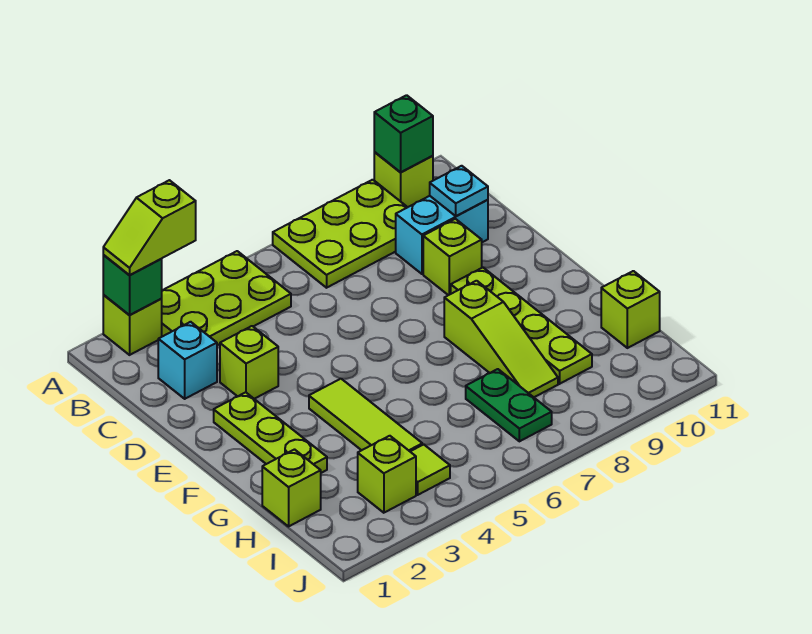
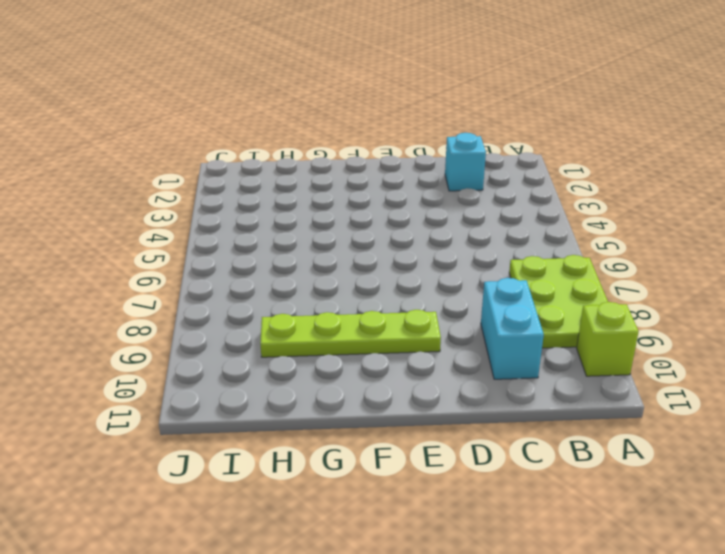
none -> lime 1x1 brick [103,295,162,355]
none -> lime 2x3 plate [162,251,291,345]
none -> lime 1x1 brick [220,326,278,399]

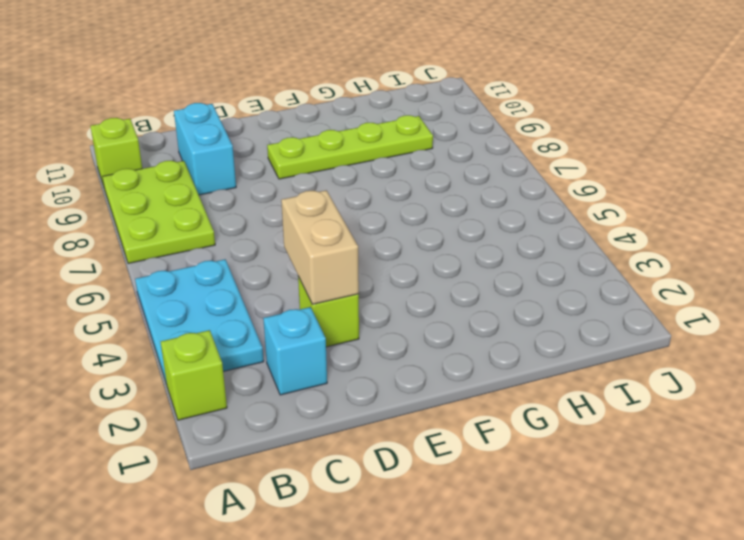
cyan 2x3 plate [135,259,264,384] -> lime 2x3 plate [162,251,291,345]
tan 1x2 brick [281,190,359,304] -> none
none -> lime 1x1 brick [423,219,482,295]
none -> lime 1x3 plate [214,392,327,473]
none -> lime 1x3 tile [309,379,422,451]

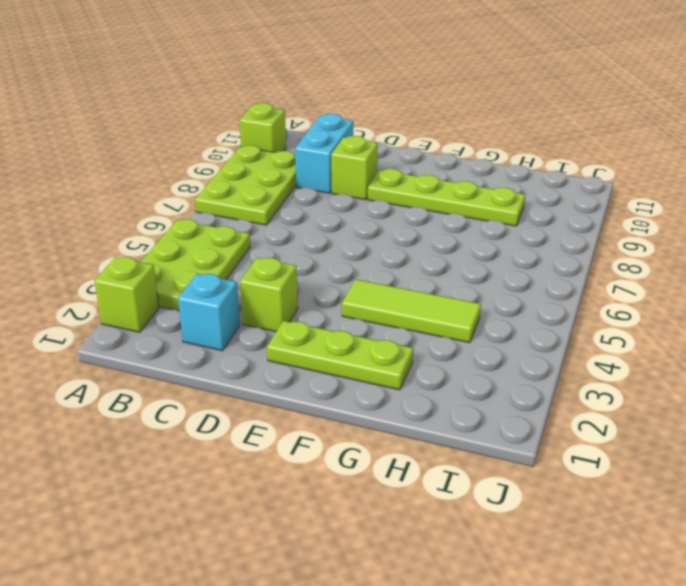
none -> lime 1x3 slope [444,281,558,397]
none -> lime 1x1 brick [262,450,321,526]
none -> green 1x2 plate [466,369,552,441]

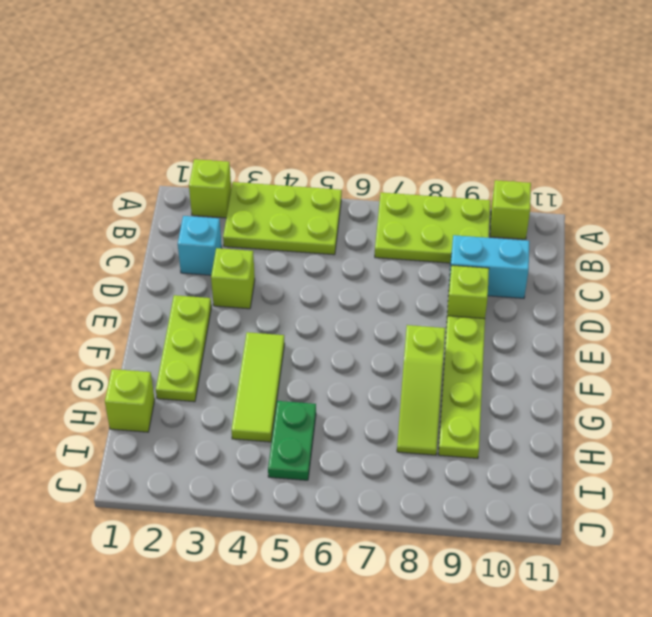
green 1x2 plate [268,401,316,480] -> green 1x2 plate moved to [466,369,552,441]
none -> lime 1x1 brick [601,271,660,348]
none -> lime 1x1 brick [358,436,416,513]
none -> lime 1x1 tile [410,444,450,495]

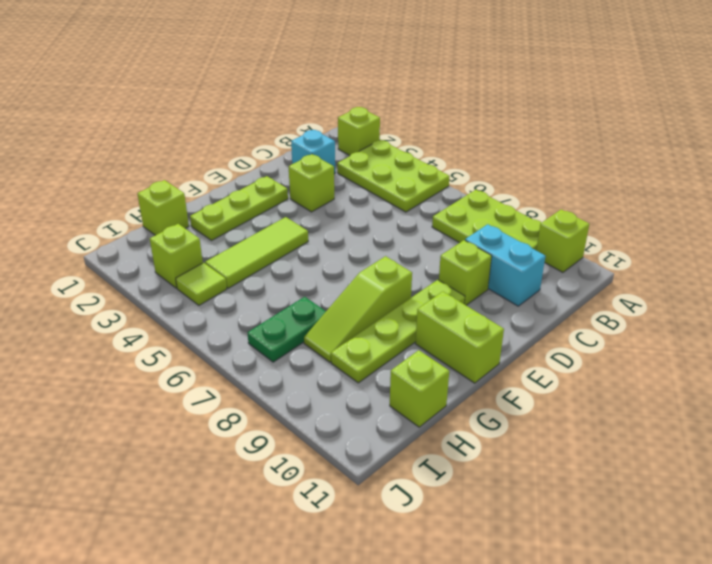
lime 1x2 brick [415,292,504,383] -> none
none -> green 1x1 brick [103,255,162,315]
none -> green 1x1 brick [374,95,433,172]
none -> cyan 1x1 plate [430,166,488,216]

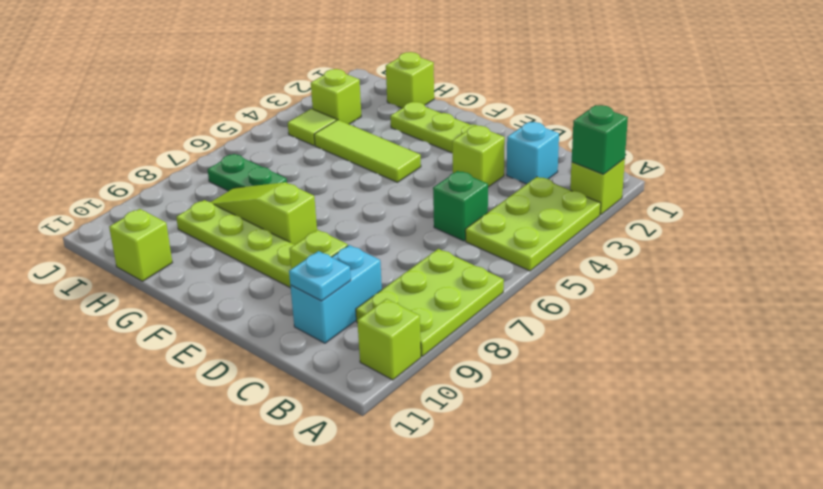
green 1x1 brick [433,171,488,241] -> green 1x1 brick moved to [374,95,433,172]
none -> lime 1x2 slope [103,180,196,275]

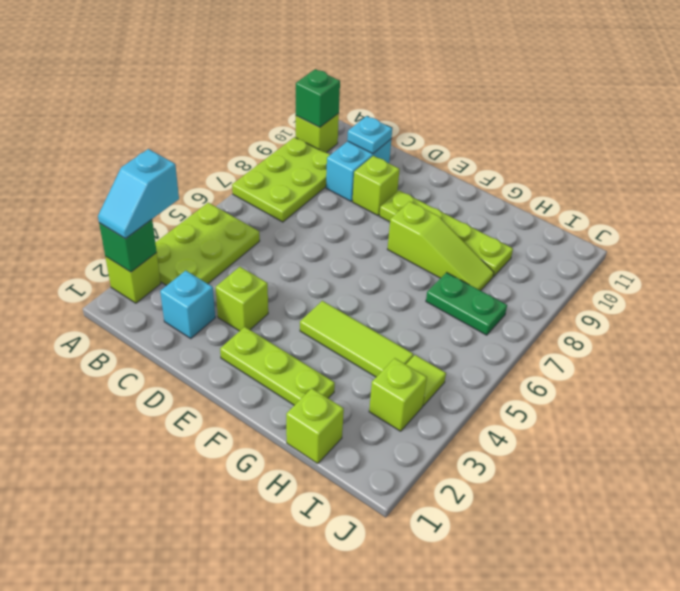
cyan 1x2 slope [98,149,179,239] -> lime 1x2 slope [103,180,196,275]
none -> lime 1x1 brick [601,271,660,348]

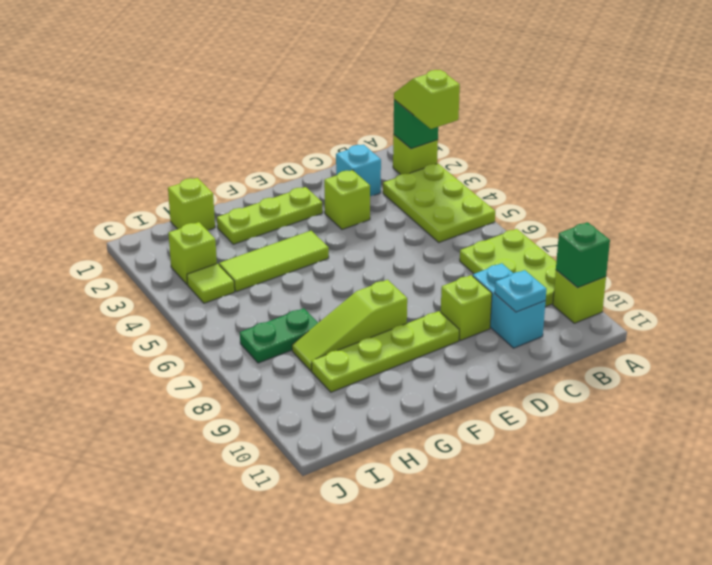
none -> lime 1x1 brick [601,271,660,348]

